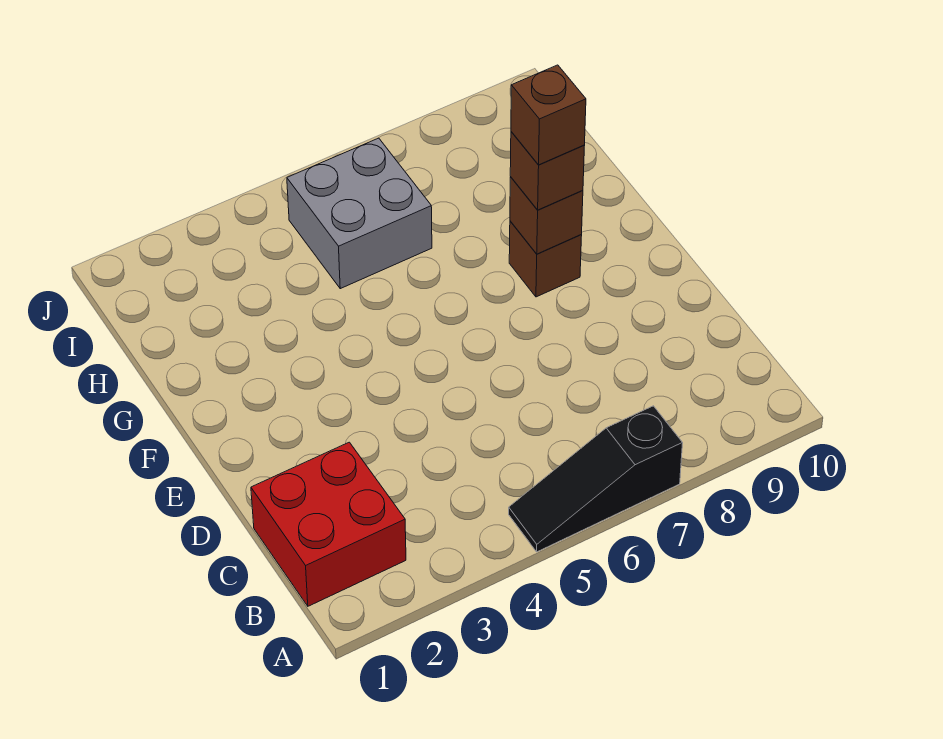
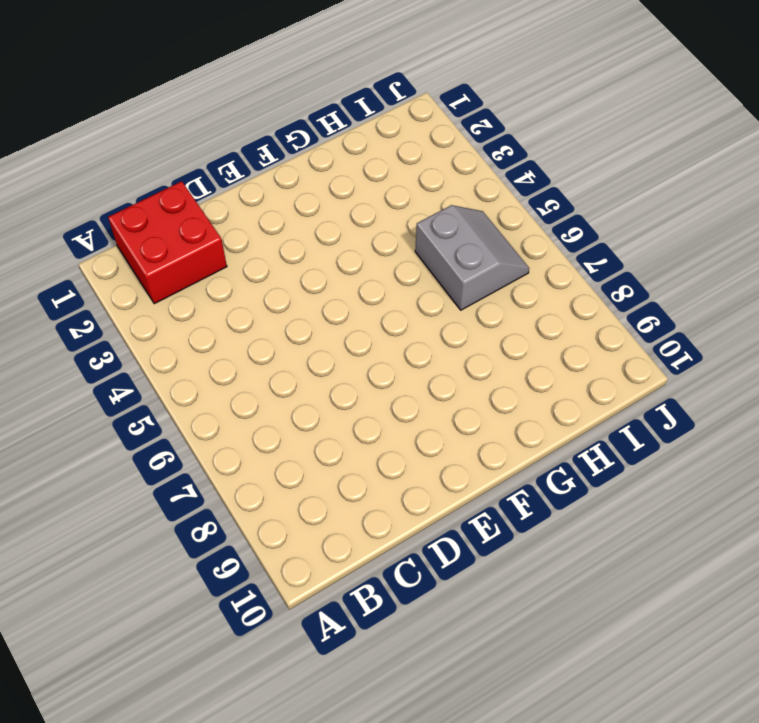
grey 2x2 slope [415,205,529,310] -> grey 2x2 brick [287,138,432,289]
none -> black 1x3 slope [509,406,683,552]
none -> brown 1x1 brick [509,221,582,297]

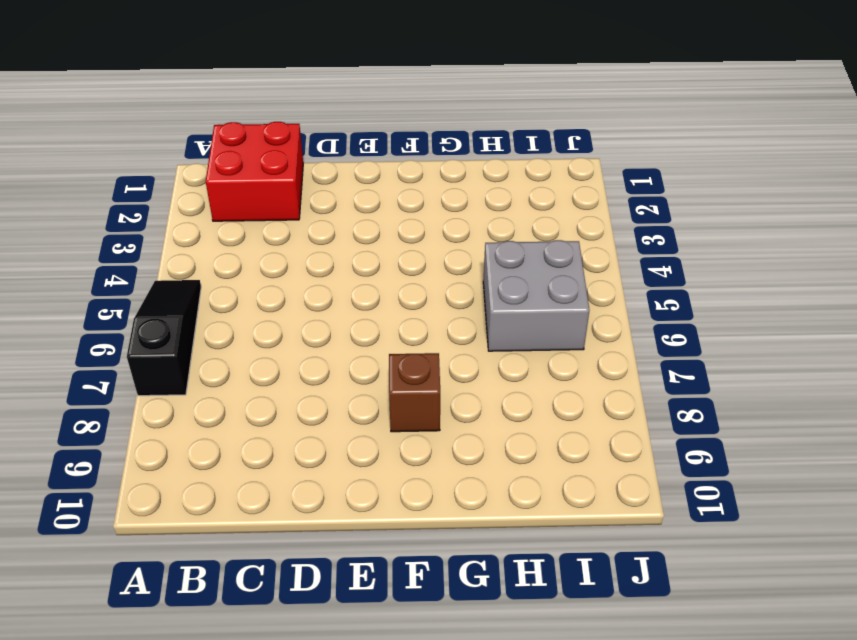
none -> brown 1x1 brick [510,177,583,254]
none -> brown 1x1 brick [510,132,584,210]

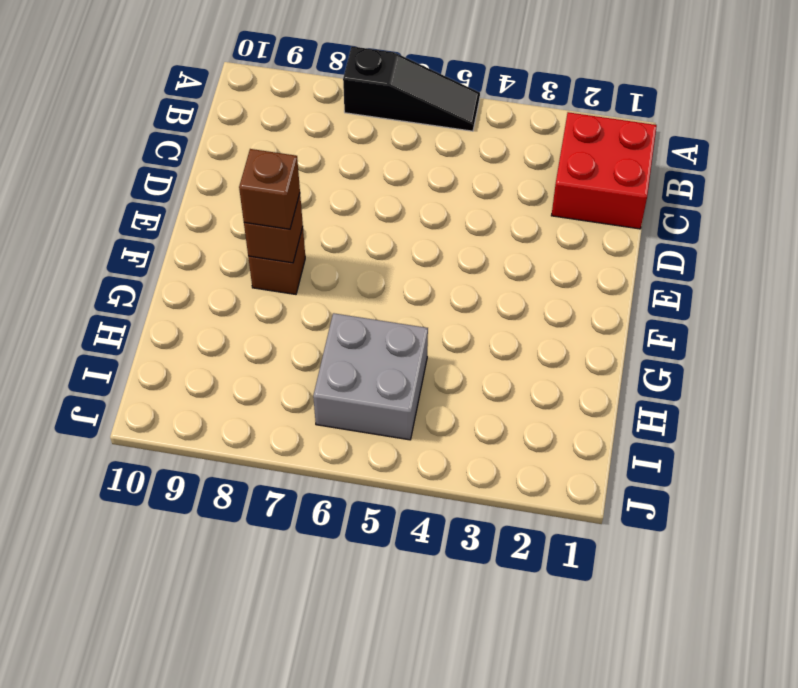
none -> brown 1x1 brick [511,65,586,165]

